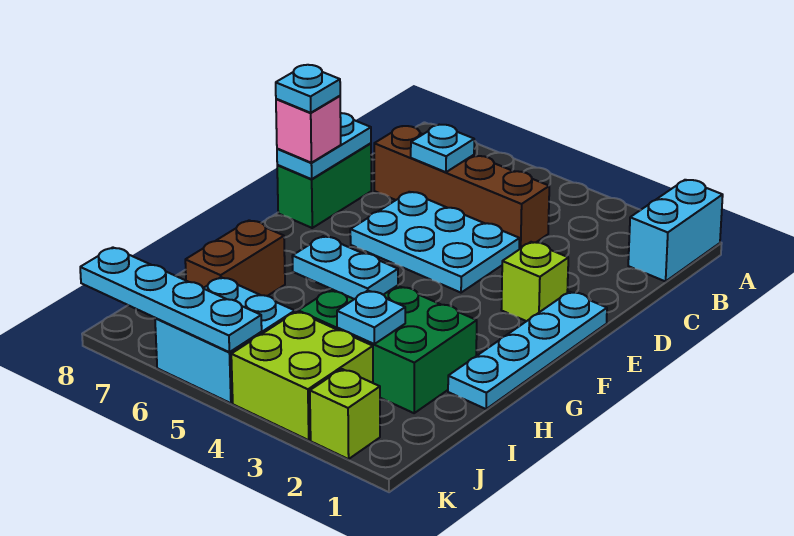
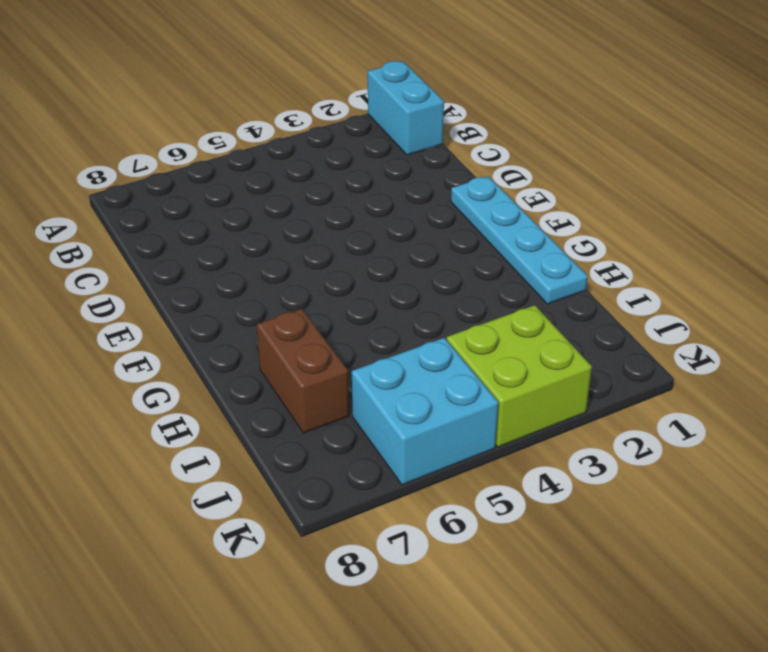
none -> brown 1x4 brick [374,126,549,249]
none -> cyan 2x3 plate [350,192,520,293]
none -> green 1x2 brick [277,143,371,228]

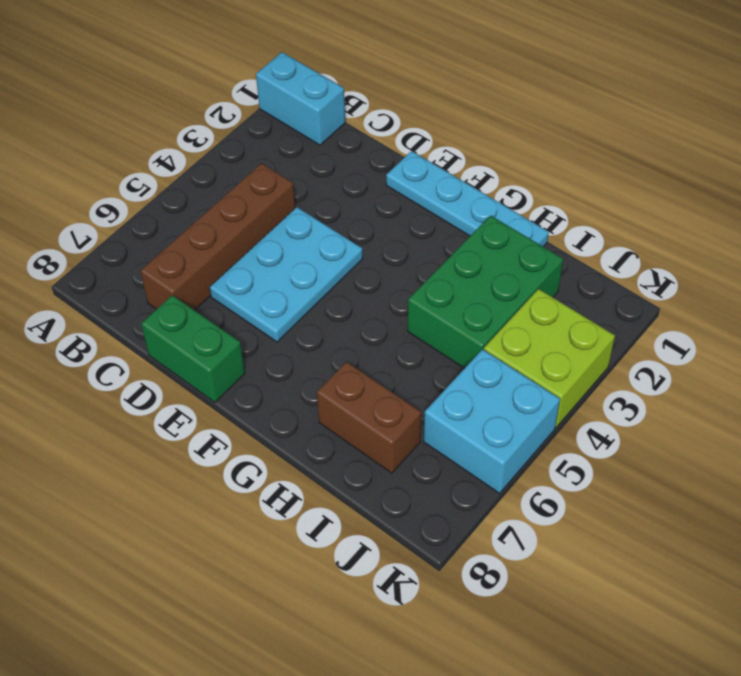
none -> lime 1x1 brick [501,242,568,321]
none -> lime 1x1 brick [310,369,380,459]
none -> cyan 1x1 plate [411,125,474,172]

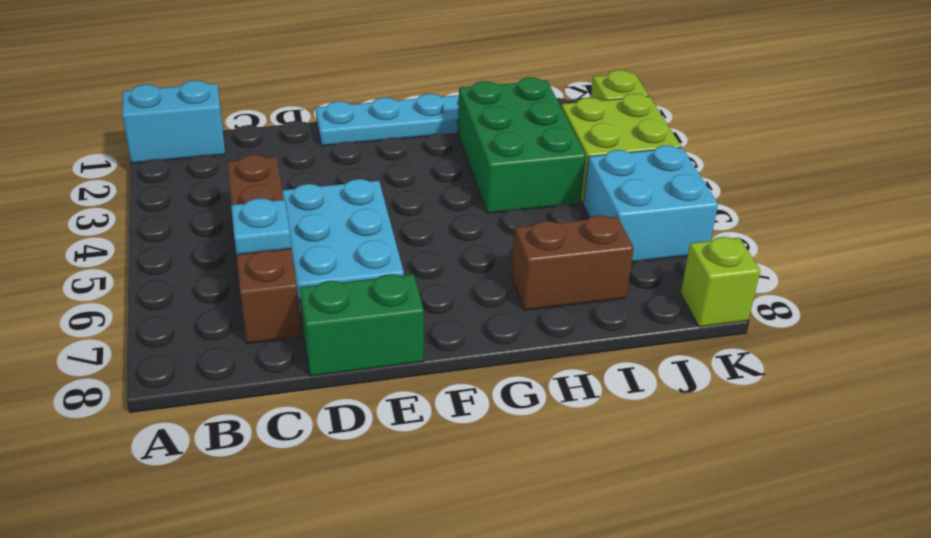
lime 1x1 brick [681,237,760,327] -> lime 1x1 brick moved to [501,242,568,321]
none -> cyan 1x2 plate [277,113,371,179]
none -> cyan 1x2 plate [292,236,398,299]
none -> cyan 1x1 plate [337,291,405,344]

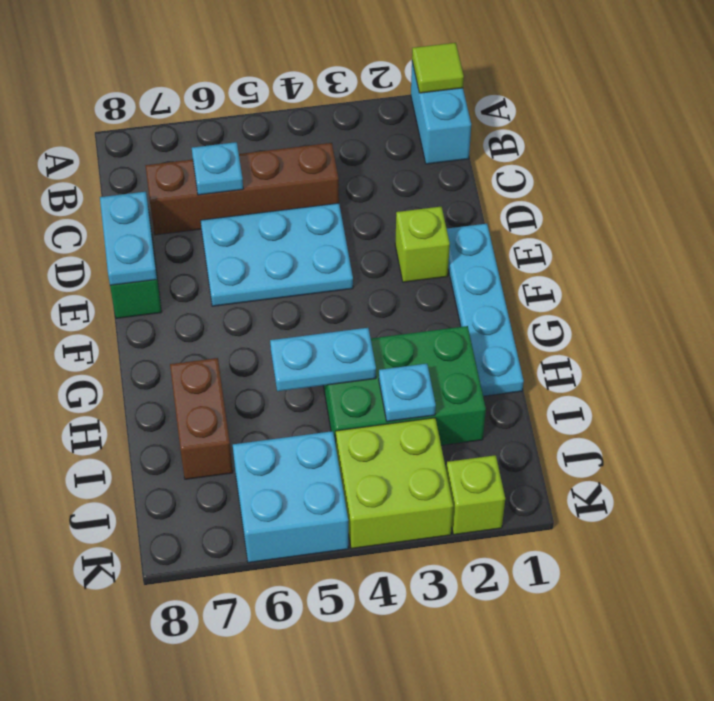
lime 1x1 tile [412,43,464,93] -> none
none -> cyan 1x4 plate [80,247,262,352]
none -> pink 1x1 brick [276,96,341,163]
none -> cyan 1x1 plate [276,65,340,113]

